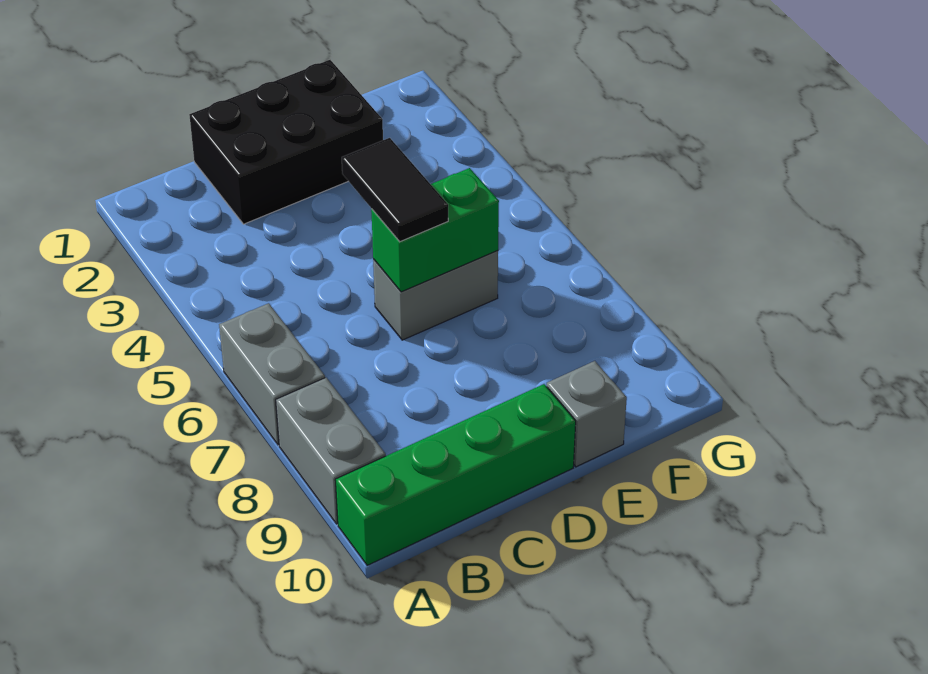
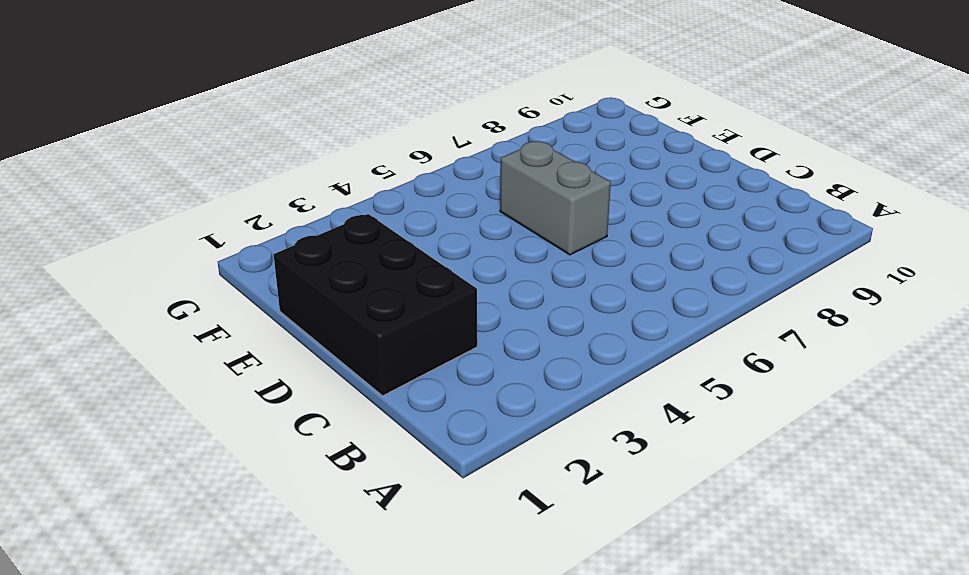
none -> grey 1x2 brick [219,303,325,445]
none -> grey 1x2 brick [276,378,386,524]

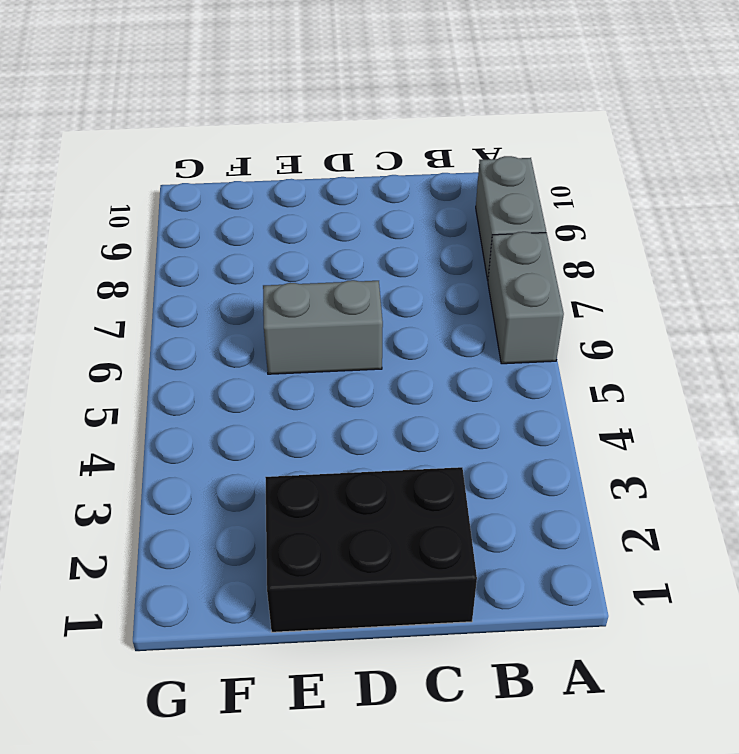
none -> green 1x4 brick [335,384,576,565]
none -> grey 1x1 brick [547,361,627,467]

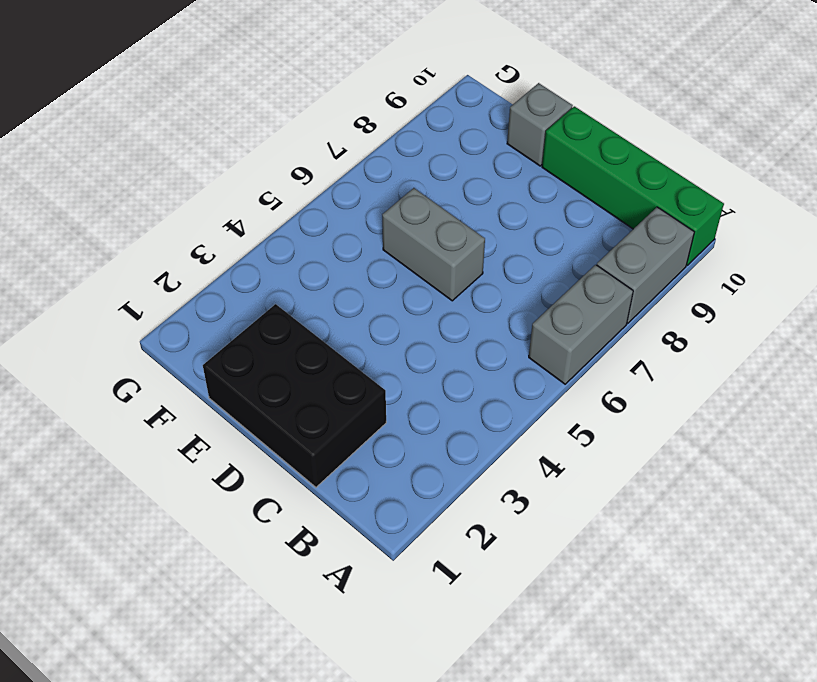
none -> green 1x2 brick [371,168,499,292]
none -> black 1x2 tile [342,138,448,242]

